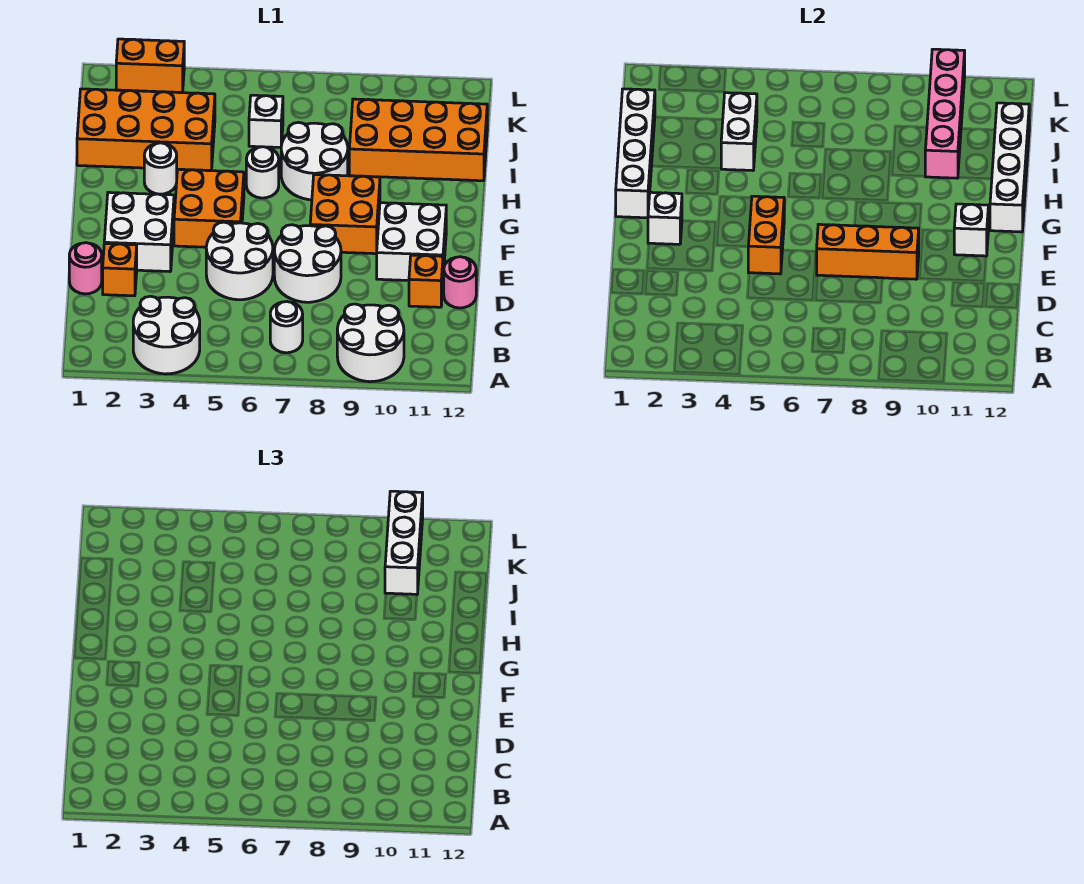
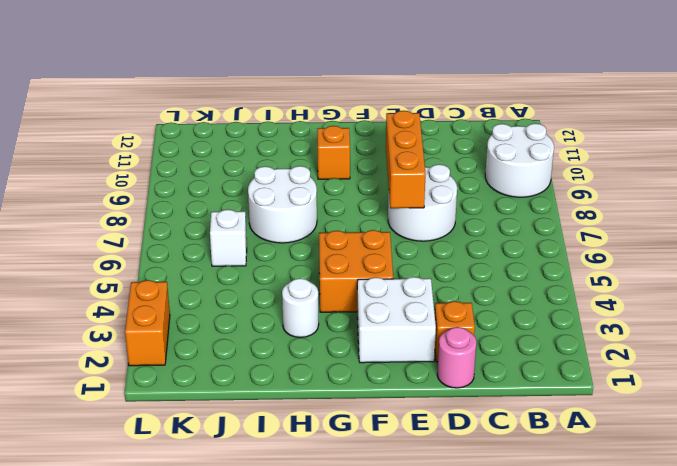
orange 1x1 brick [317,126,350,179] -> orange 1x1 brick moved to [409,255,443,307]
none -> white 2x2 round brick [133,296,200,374]
none -> white 1x1 round brick [270,302,303,353]
none -> white 2x2 round brick [206,222,273,300]

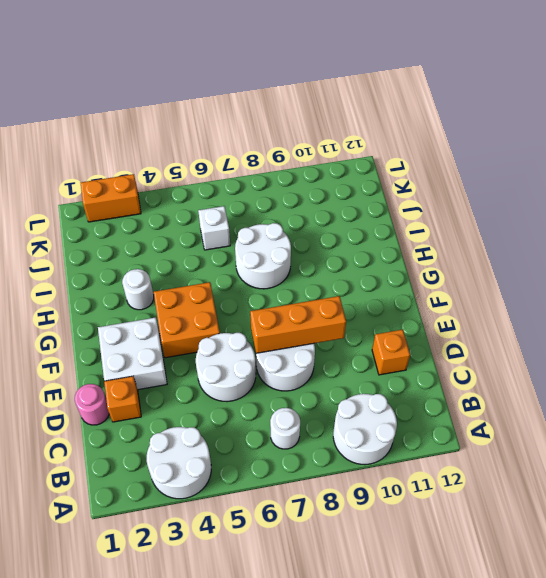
none -> pink 1x1 round brick [444,257,476,308]
none -> white 2x2 brick [377,203,446,280]
none -> orange 2x2 brick [310,175,380,254]

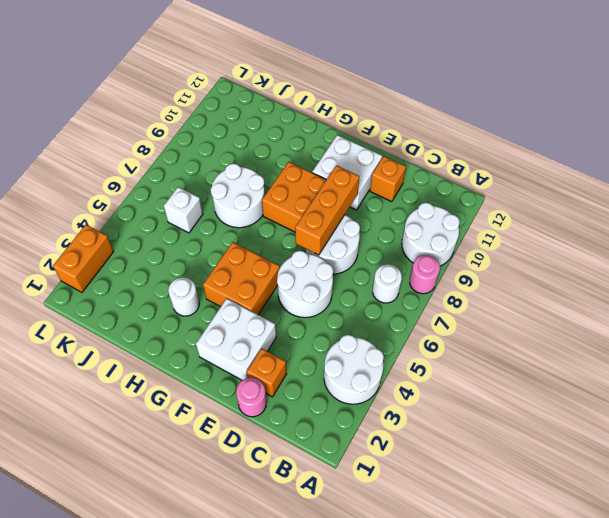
pink 1x1 round brick [410,255,440,294] -> pink 1x1 round brick moved to [444,257,476,308]
none -> white 1x1 round brick [246,147,279,198]
none -> orange 2x4 brick [77,89,215,171]
none -> orange 2x4 brick [349,99,487,181]

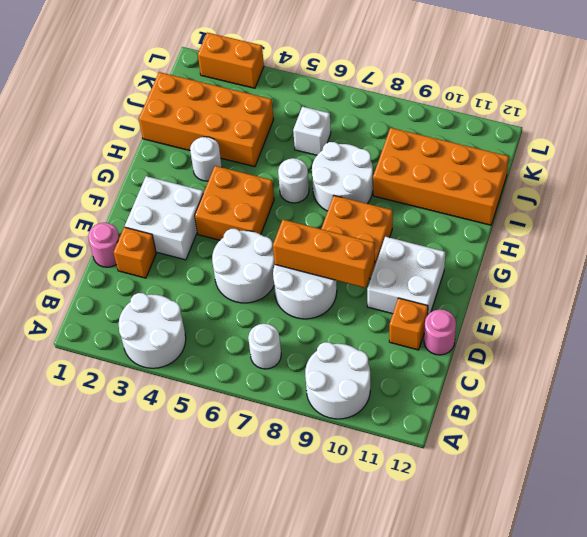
none -> orange 1x2 brick [748,196,784,274]
none -> white 1x1 brick [648,192,682,244]
none -> white 1x1 brick [954,204,988,256]

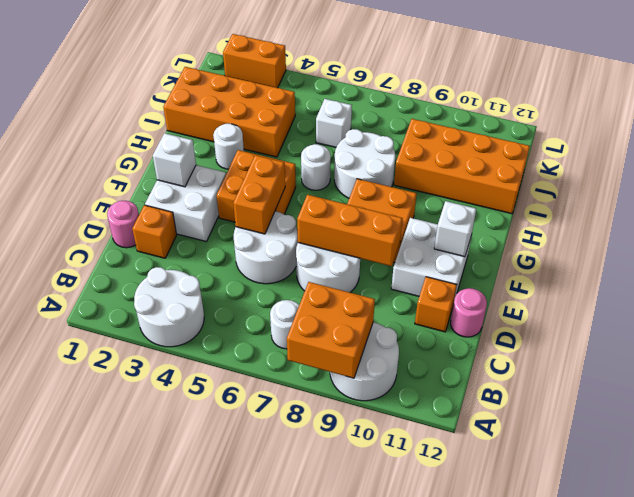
orange 2x2 brick [287,282,375,378] -> none
none -> white 1x4 brick [616,89,655,218]
none -> white 1x4 brick [990,103,1029,232]
none -> white 1x2 brick [721,93,757,170]

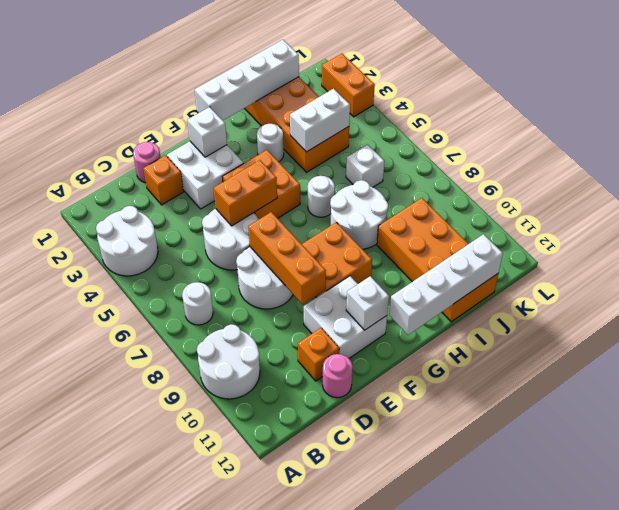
none -> pink 1x4 brick [925,49,965,178]
none -> white 1x3 brick [385,491,423,594]

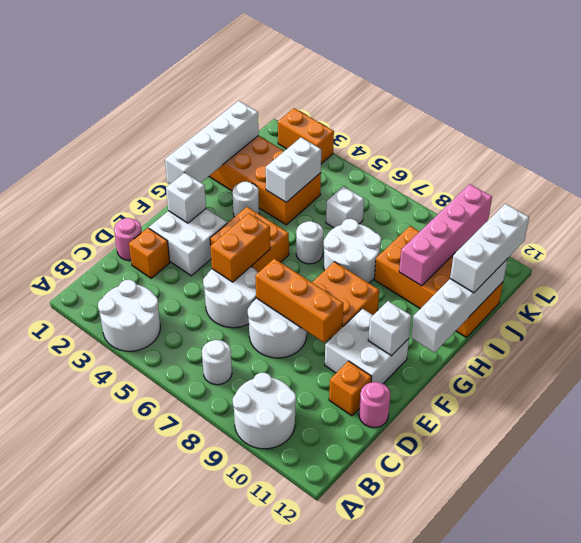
white 1x3 brick [450,204,529,293] -> white 1x3 brick moved to [385,491,423,594]

